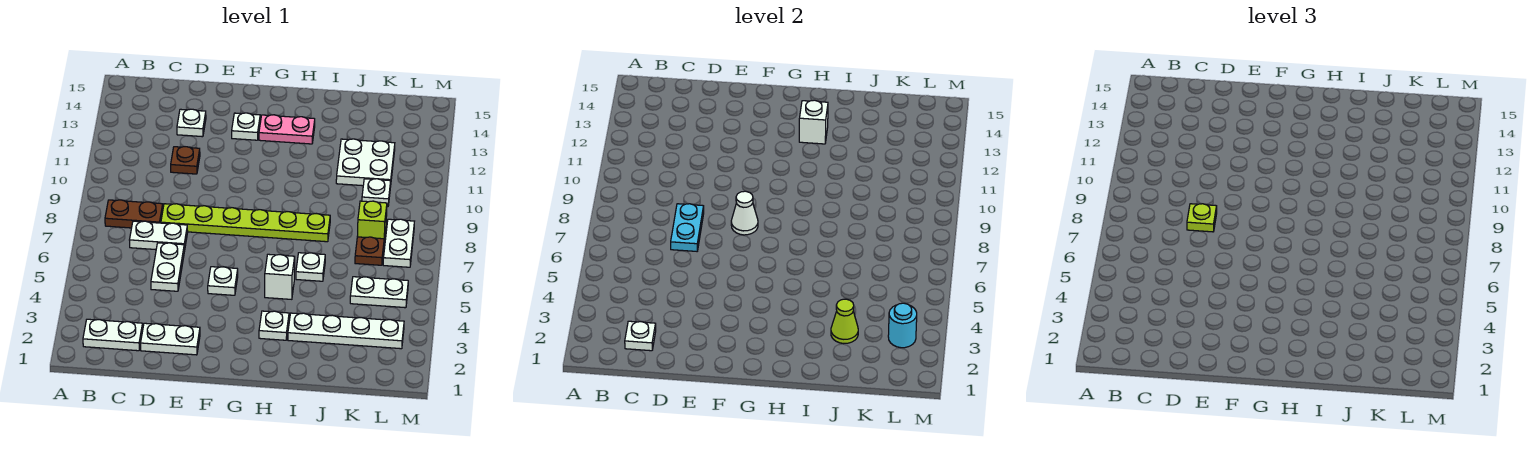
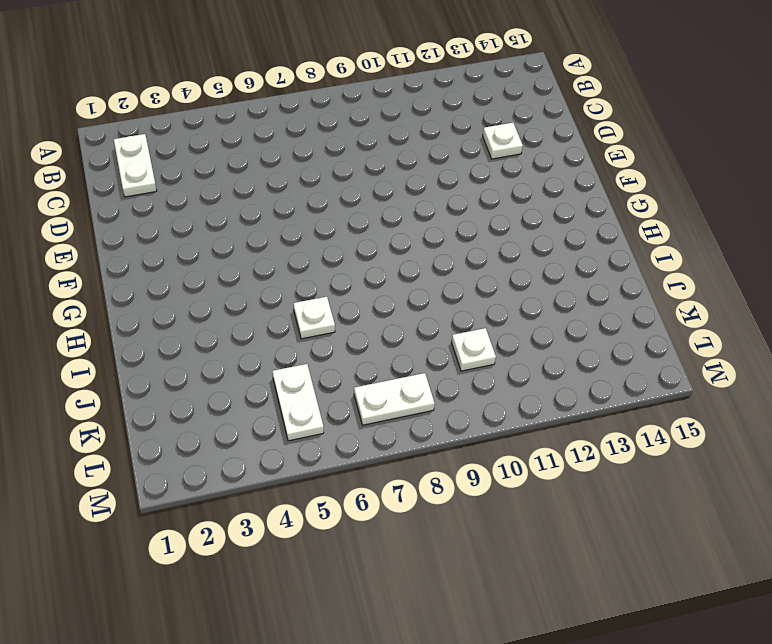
none -> brown 1x2 plate [105,200,163,228]
none -> white 1x2 plate [130,221,188,251]
none -> white 1x2 plate [141,323,200,355]

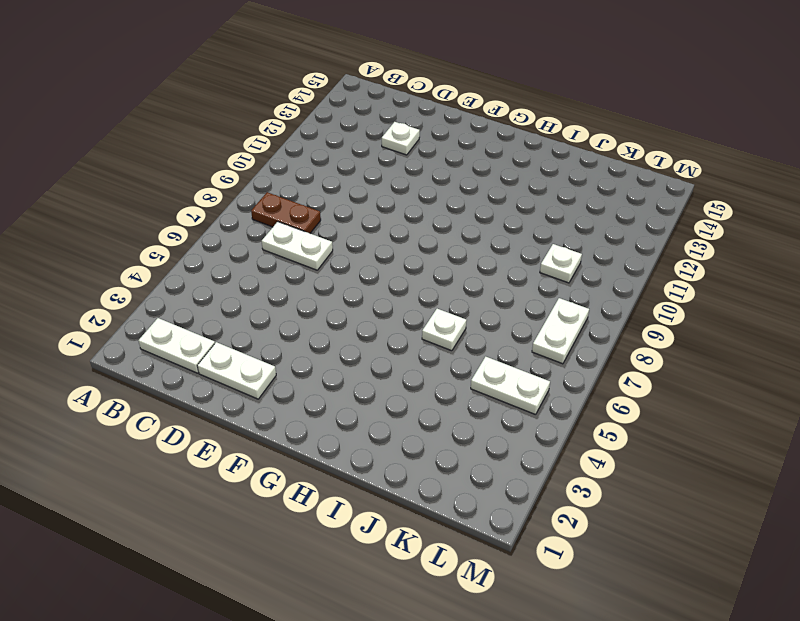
none -> white 1x2 plate [151,243,184,291]
none -> lime 1x6 plate [161,204,330,242]
none -> brown 1x1 plate [171,147,200,174]

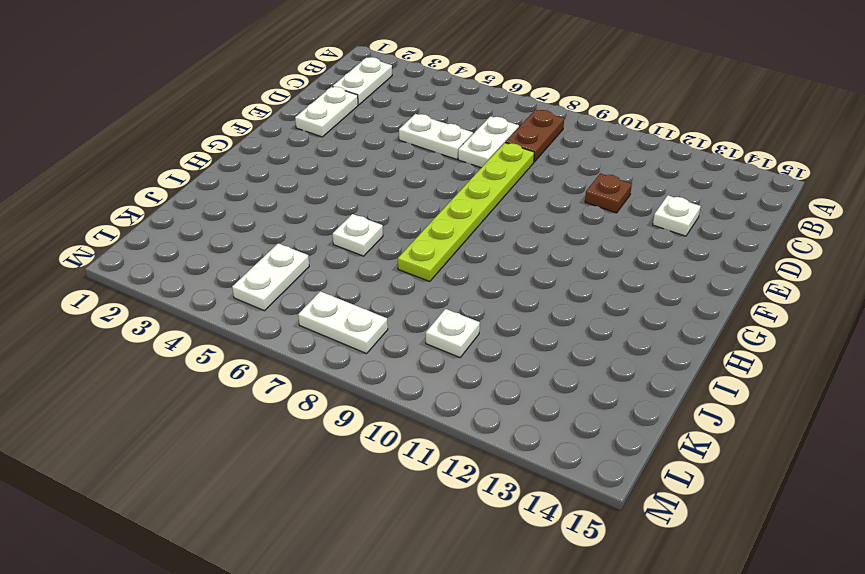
none -> white 1x1 plate [208,267,238,295]
none -> white 1x1 plate [232,113,260,140]
none -> pink 1x2 plate [259,115,315,144]

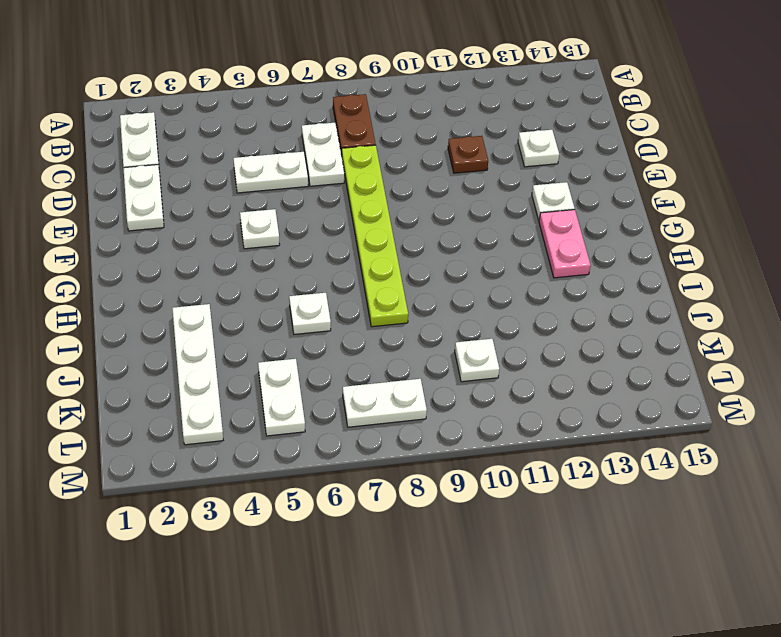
none -> white 1x1 plate [259,311,289,340]
none -> white 1x1 brick [265,254,295,299]
none -> white 2x2 plate [336,139,395,187]

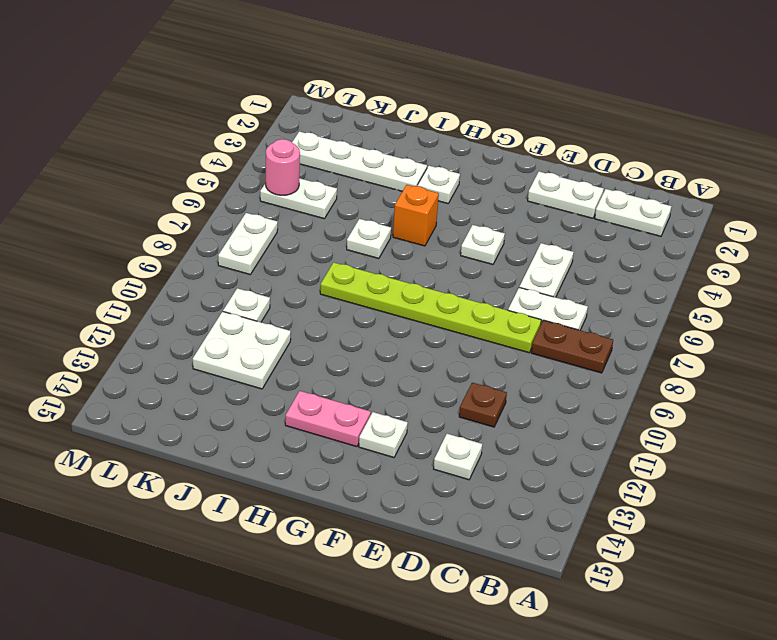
orange 1x1 brick [393,185,439,246] -> white 1x1 brick [265,254,295,299]
pink 1x1 round brick [266,139,300,195] -> none
none -> brown 1x1 plate [355,237,384,265]
none -> lime 1x1 brick [357,201,387,242]
none -> white 1x1 plate [625,321,656,351]

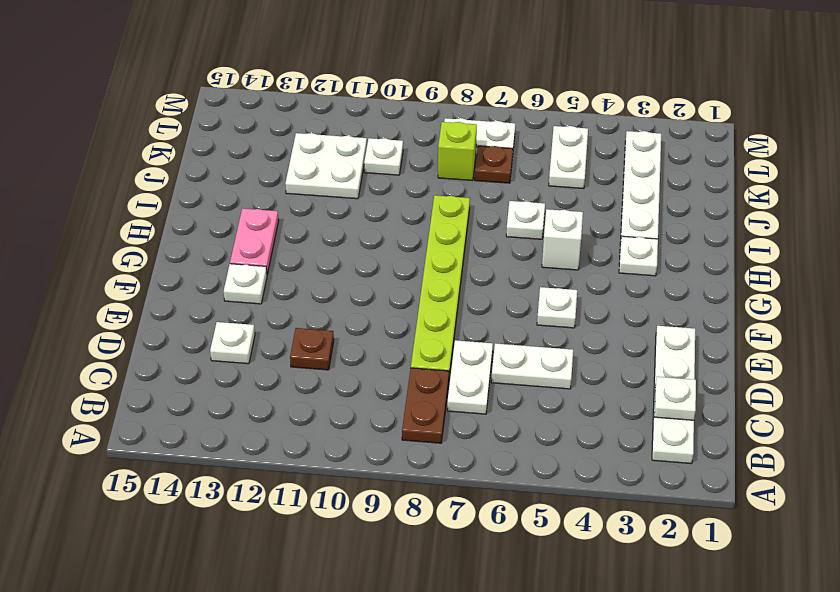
none -> cyan 1x2 plate [671,204,704,251]
none -> white 1x1 cone [731,191,758,235]
none -> white 1x1 brick [799,100,828,144]

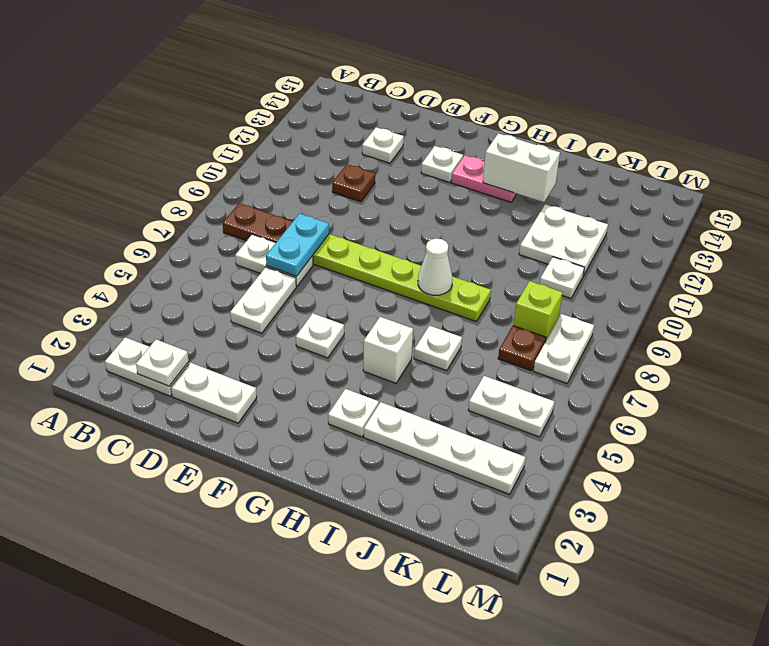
white 1x1 cone [418,238,453,295] -> white 1x1 cone moved to [731,191,758,235]
white 1x2 brick [483,133,560,202] -> white 1x1 brick [799,100,828,144]
none -> lime 1x1 cone [831,299,858,344]
none -> cyan 1x1 round brick [888,303,917,348]
none -> lime 1x1 plate [1187,204,1217,232]

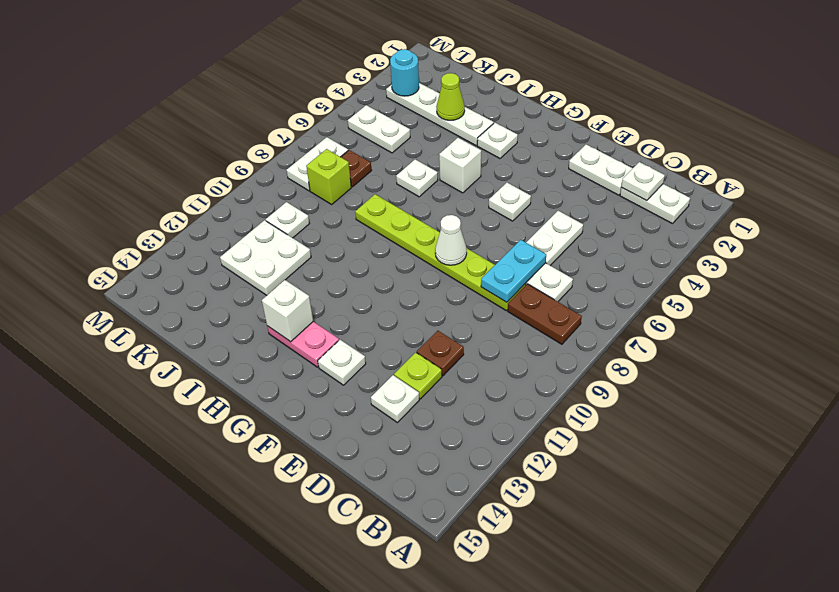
lime 1x1 plate [394,352,442,399] -> lime 1x1 plate moved to [1187,204,1217,232]

